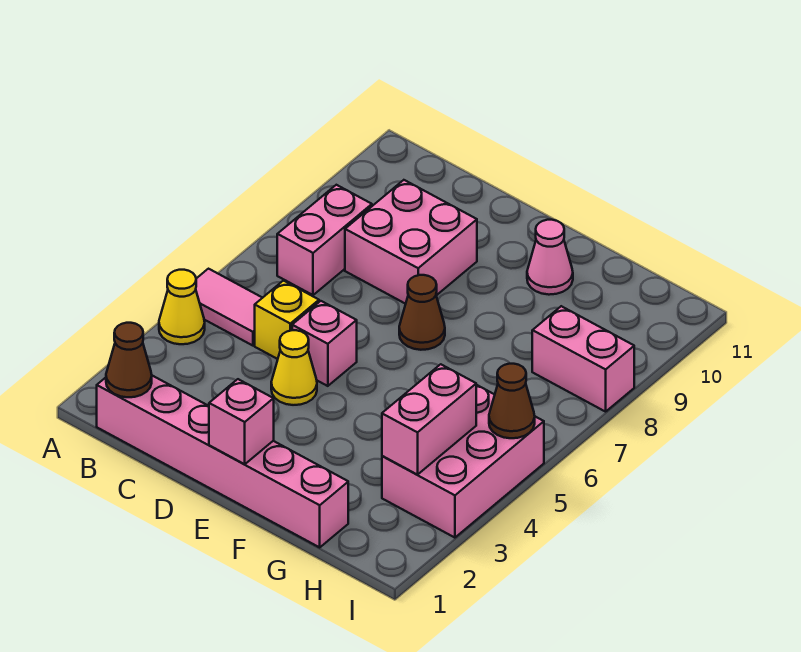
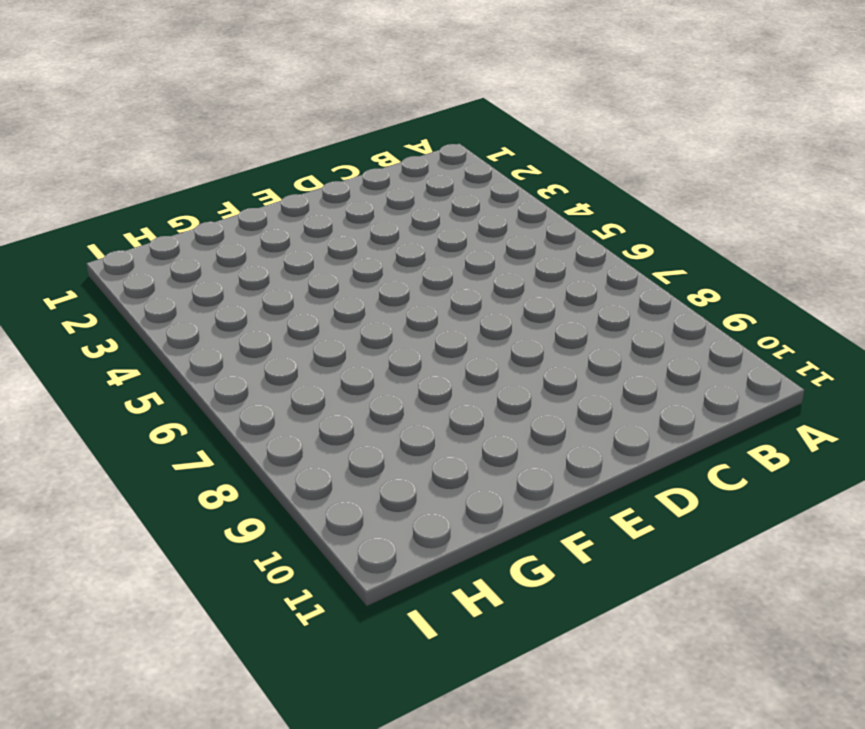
none -> yellow 1x1 cone [159,270,205,344]
none -> pink 1x2 tile [196,269,262,346]
none -> pink 1x6 brick [97,376,348,547]

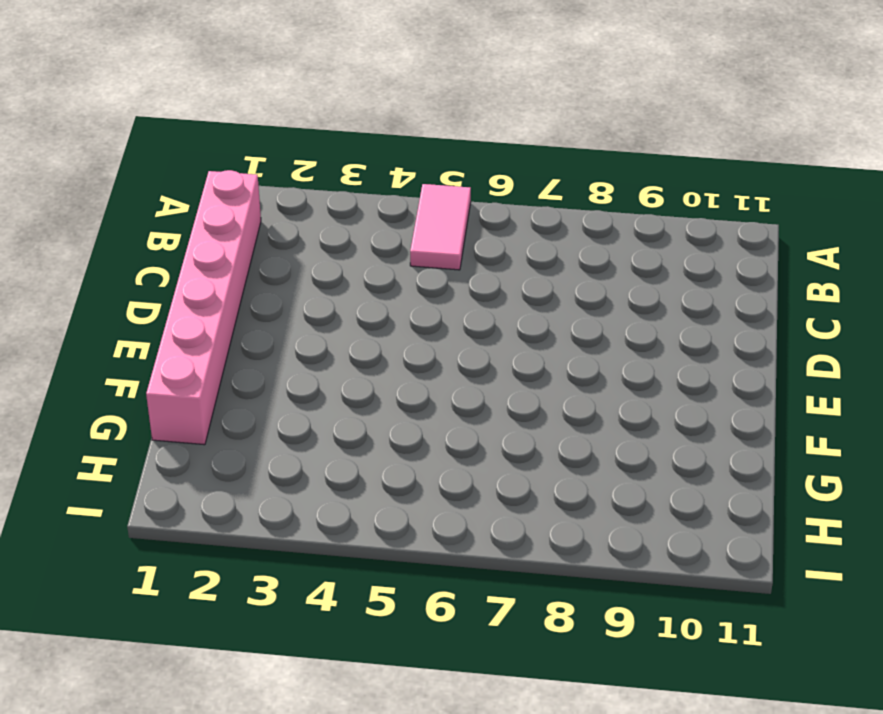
none -> yellow 1x1 cone [159,270,205,344]
none -> pink 1x2 brick [277,185,372,295]
none -> yellow 1x1 brick [255,281,319,359]

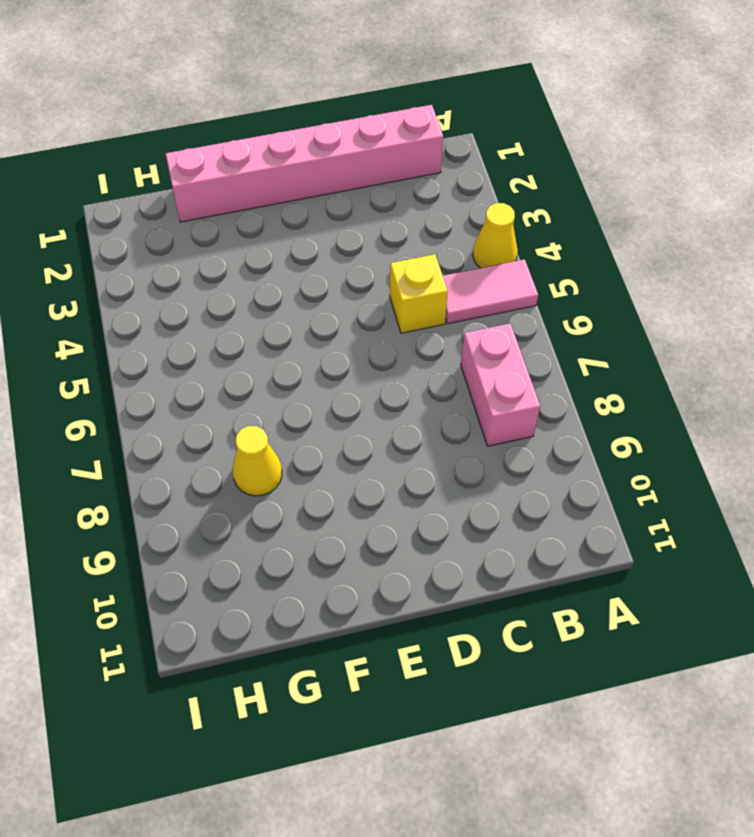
yellow 1x1 cone [233,426,282,496] -> yellow 1x1 cone moved to [271,330,317,405]
none -> pink 2x2 brick [345,180,477,304]
none -> pink 1x1 brick [292,301,357,386]
none -> brown 1x1 cone [399,275,445,350]

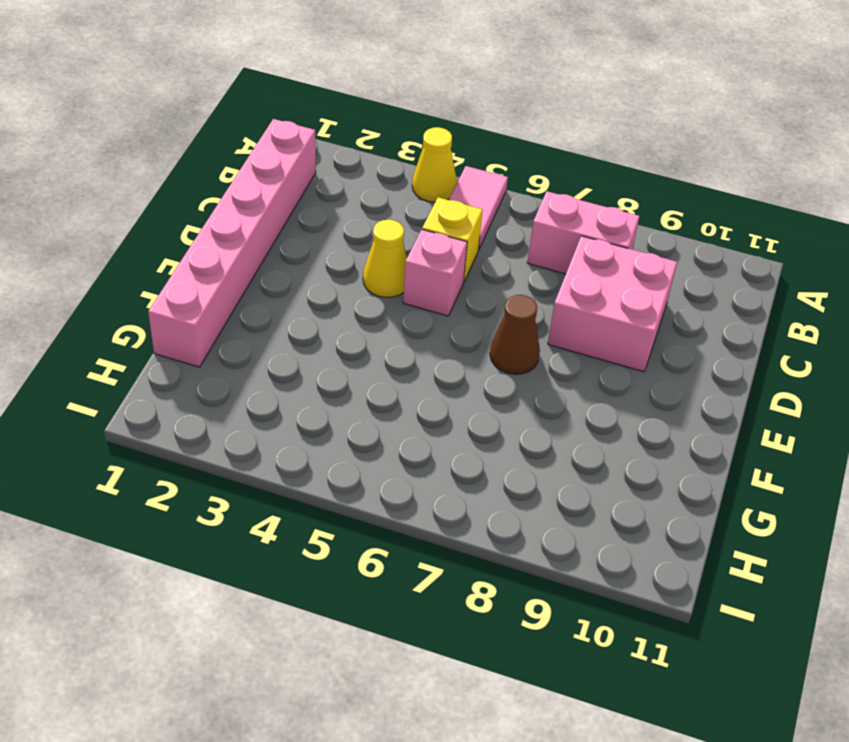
none -> pink 1x1 cone [527,220,573,295]
none -> pink 2x3 brick [382,385,544,538]
none -> pink 1x2 brick [532,306,634,412]

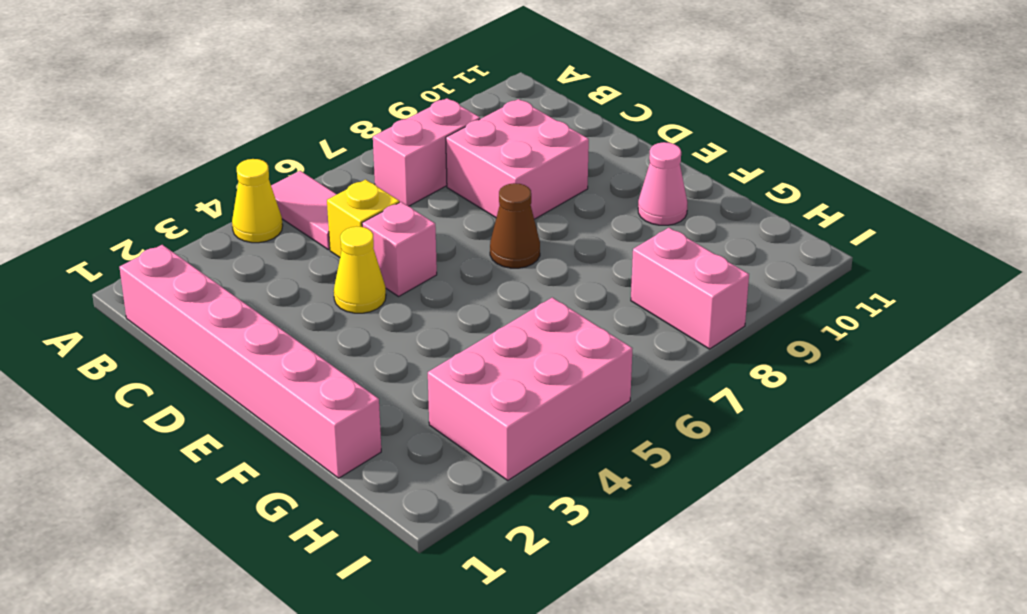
none -> brown 1x1 cone [106,323,152,397]
none -> pink 1x1 brick [209,379,274,464]
none -> pink 1x2 brick [382,364,476,475]

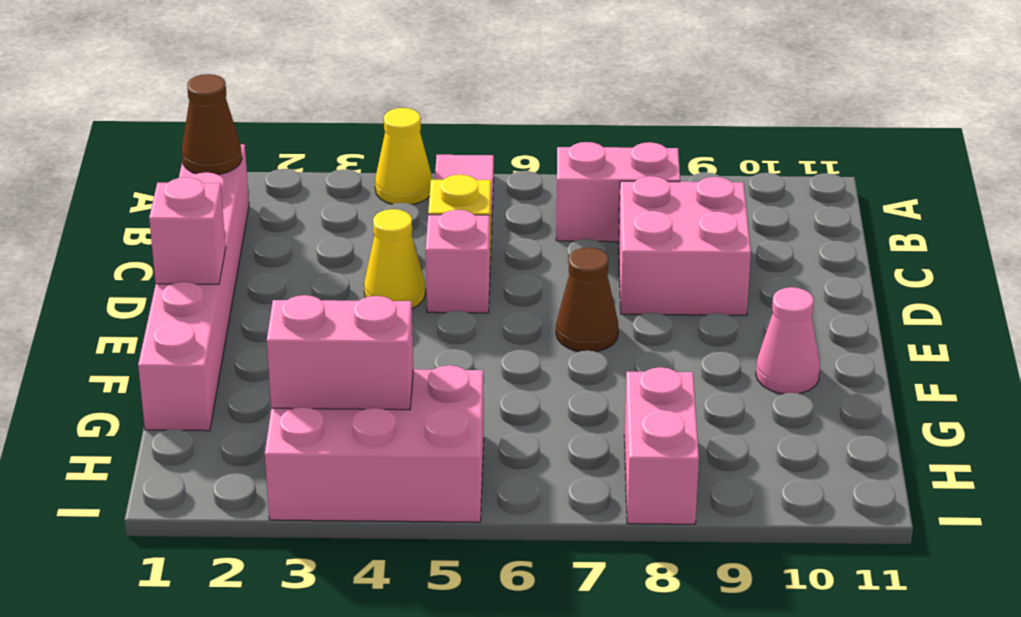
none -> brown 1x1 cone [489,364,535,438]

